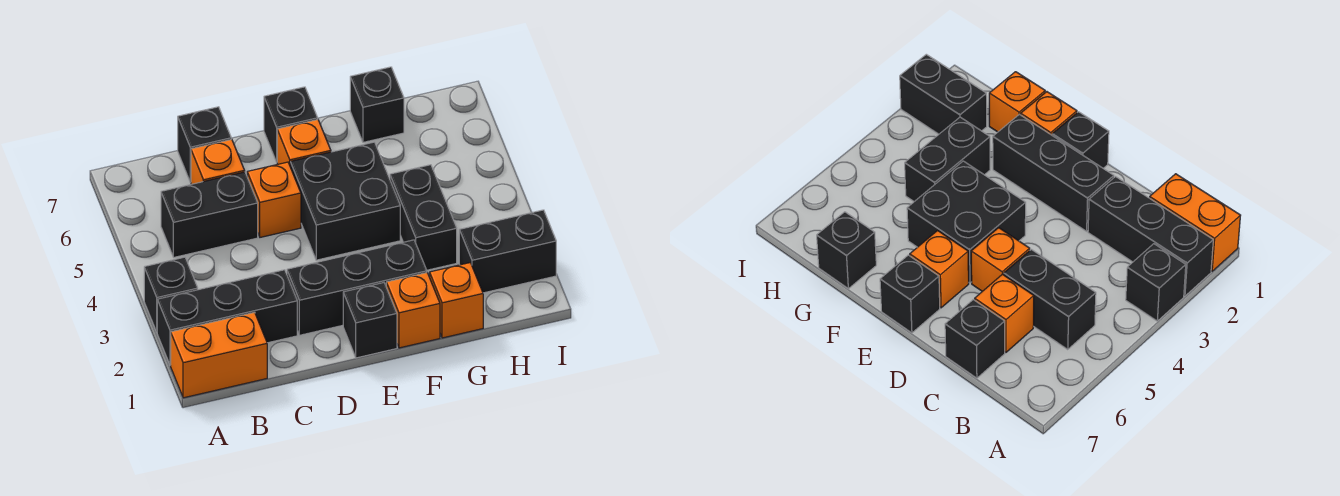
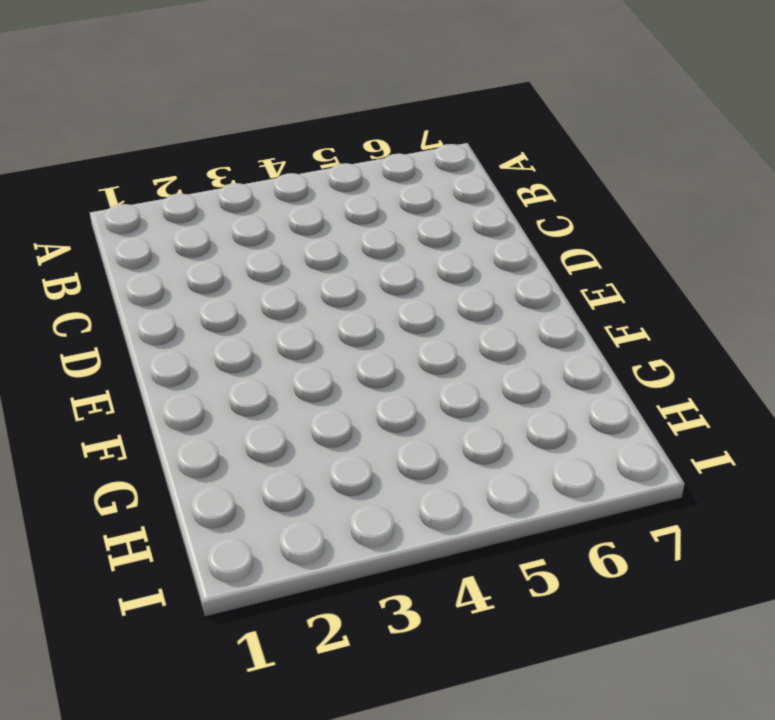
none -> orange 1x2 brick [171,312,267,398]
none -> black 1x3 brick [157,270,297,365]
none -> black 1x1 brick [144,257,198,332]

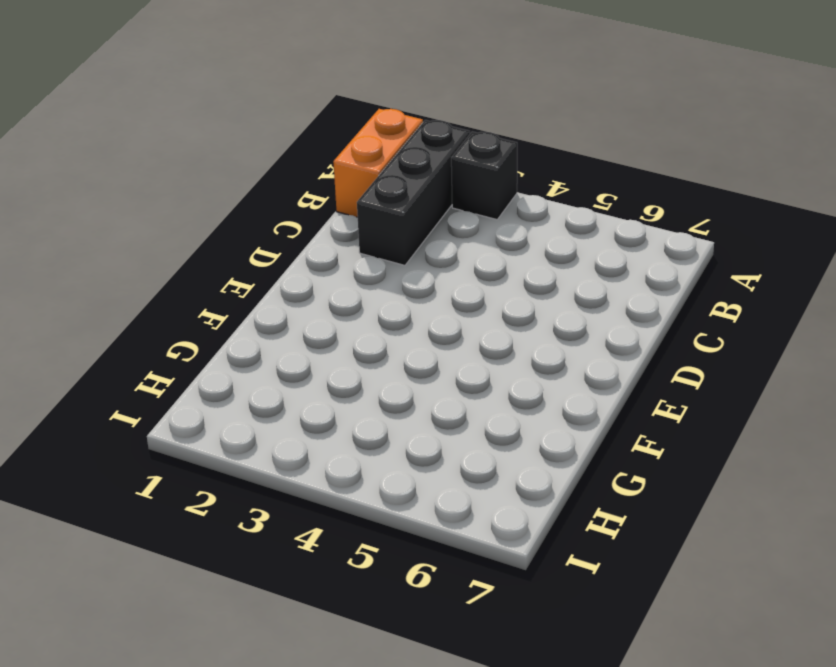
none -> black 1x2 brick [161,172,258,257]
none -> orange 1x1 brick [191,139,245,184]
none -> black 1x1 brick [178,107,231,182]

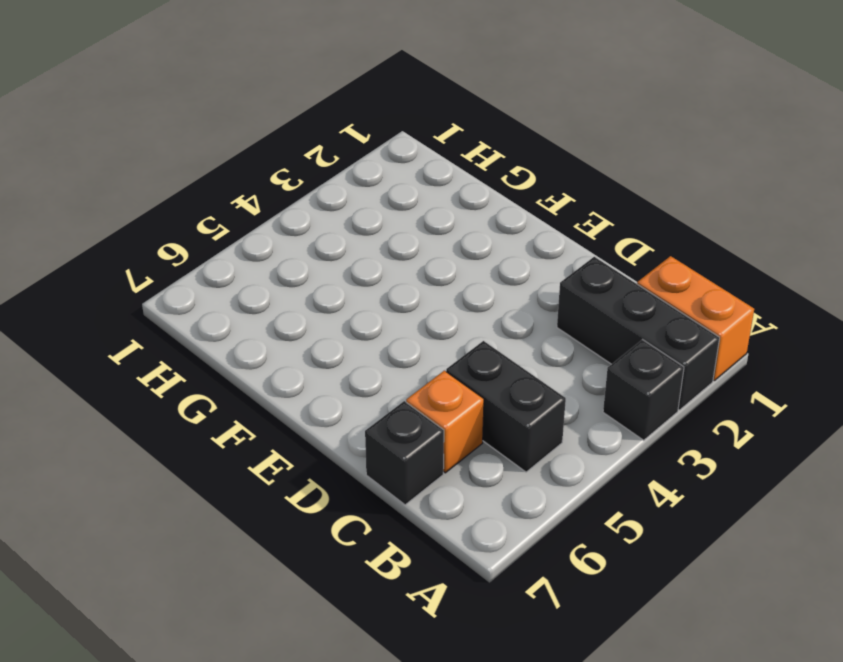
none -> black 1x3 brick [287,240,427,335]
none -> orange 1x1 brick [247,162,301,237]
none -> black 1x1 brick [343,283,397,358]

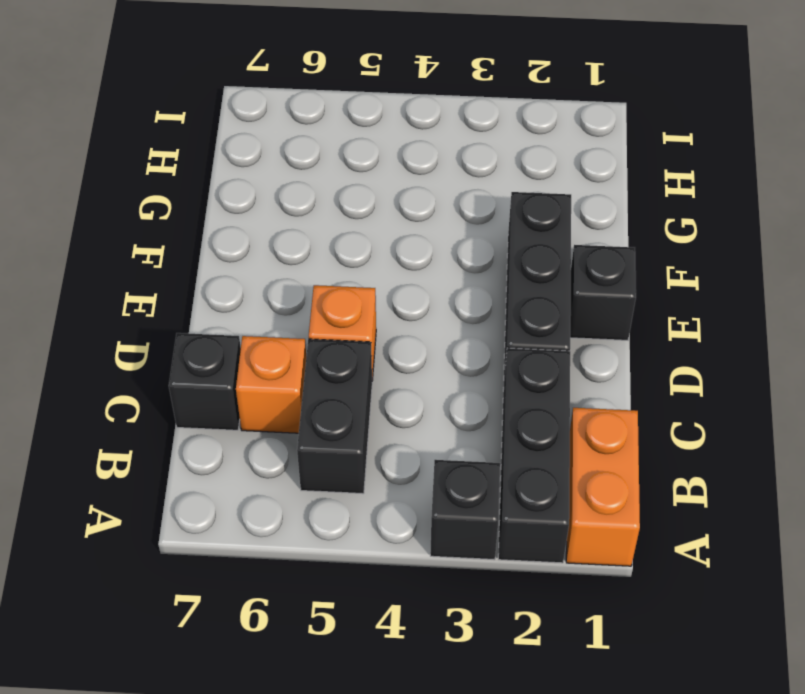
none -> black 2x2 brick [290,142,400,260]
none -> orange 1x1 brick [277,120,331,165]
none -> black 1x1 brick [264,87,318,162]

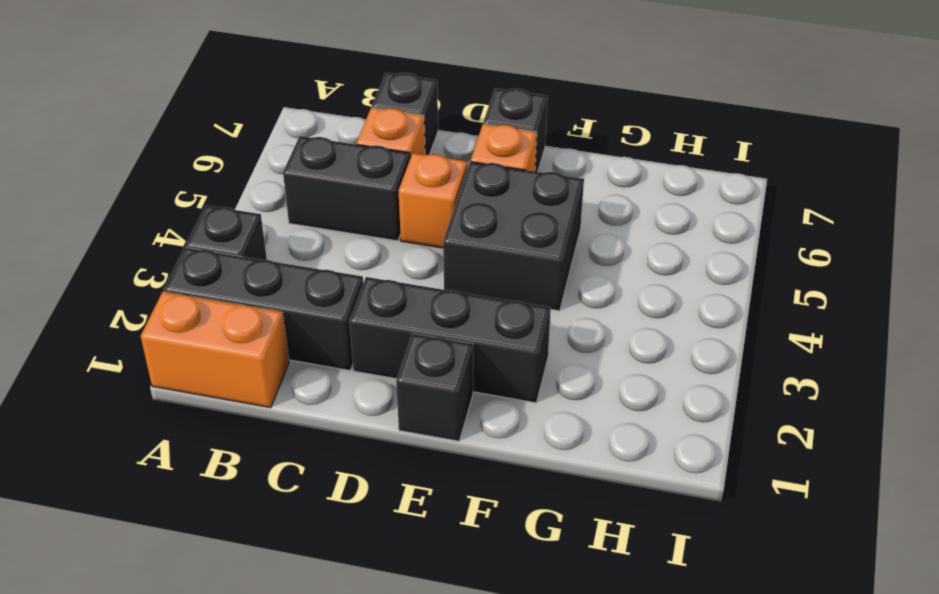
none -> orange 1x1 brick [386,273,440,348]
none -> orange 1x1 brick [430,263,483,338]
none -> black 1x2 brick [390,165,457,270]

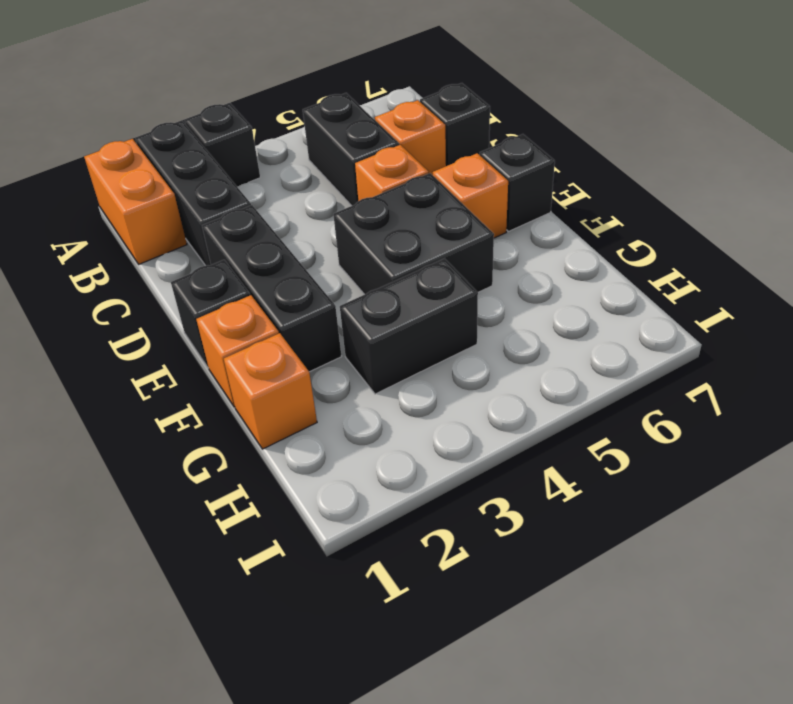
none -> black 1x1 brick [350,67,404,142]
none -> black 1x2 brick [459,210,556,293]

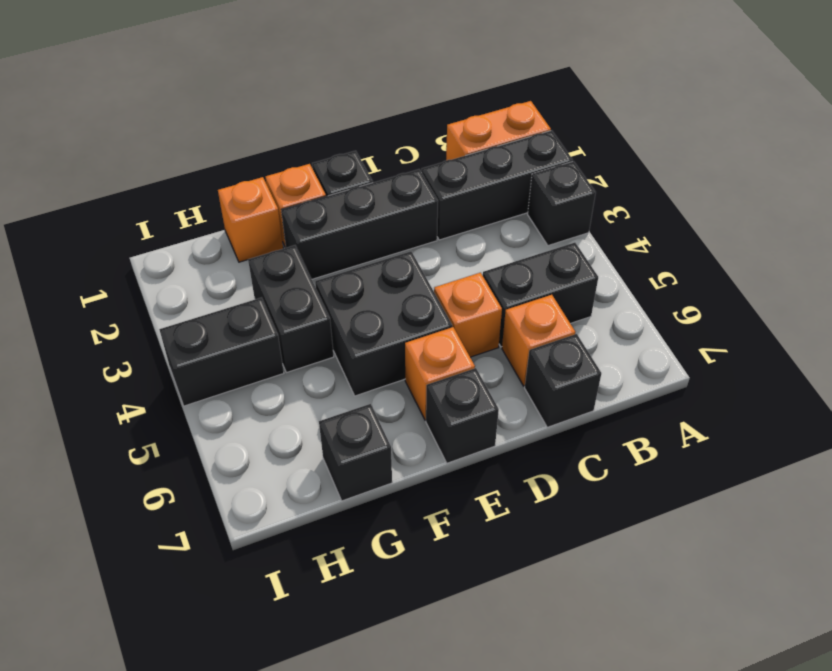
black 1x2 brick [159,298,284,406] -> black 1x2 brick moved to [459,210,556,293]

